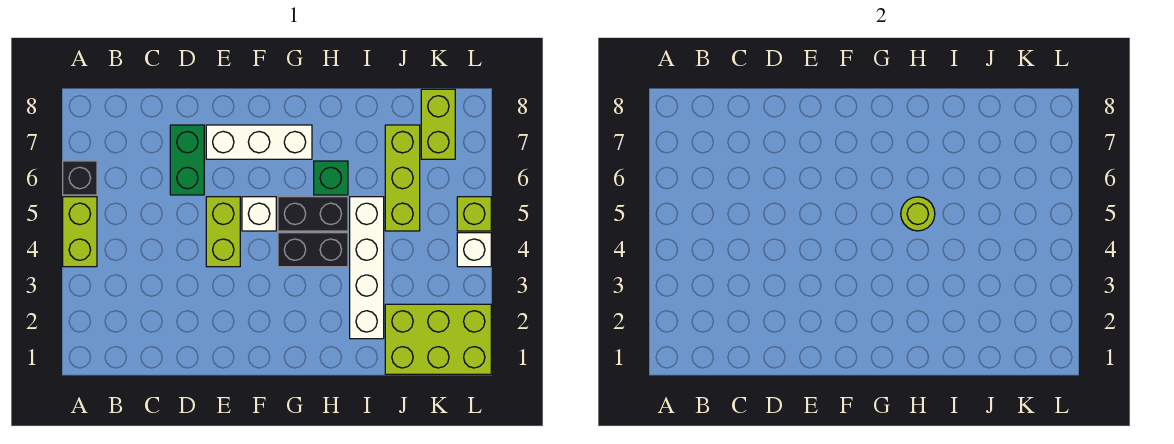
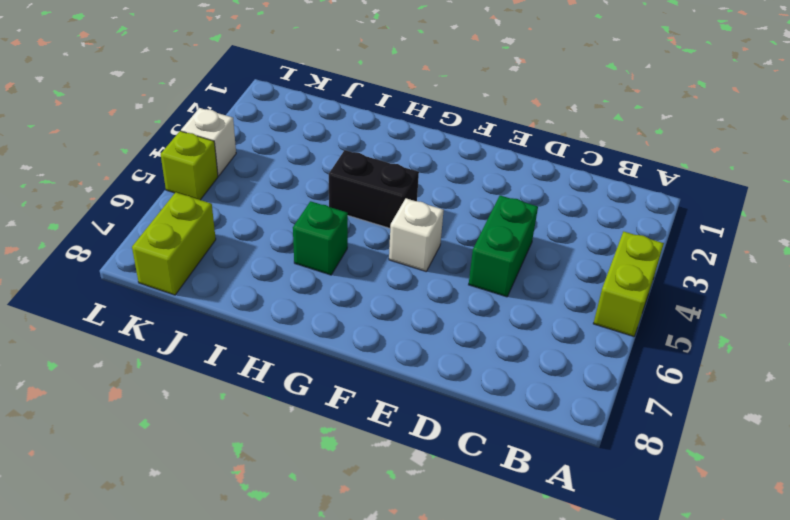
green 1x2 brick [469,196,538,297] -> green 1x2 brick moved to [170,125,204,195]
none -> black 1x1 brick [63,161,97,195]
none -> lime 1x2 brick [206,197,240,267]
none -> white 1x3 brick [206,125,312,159]

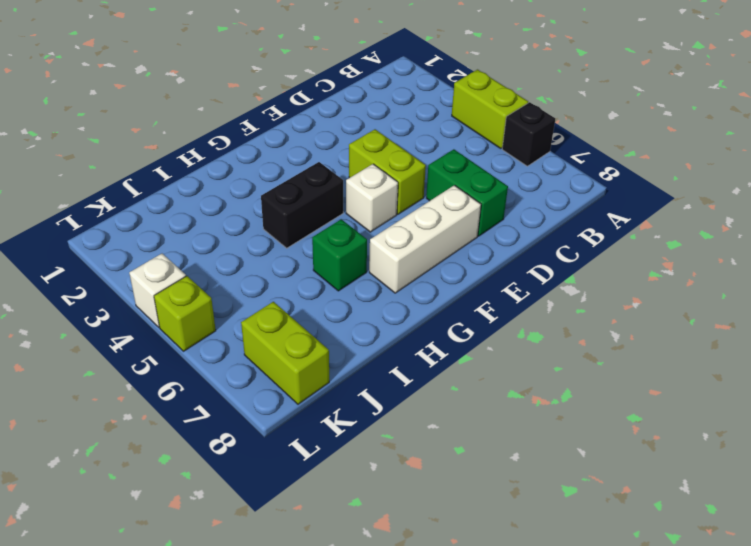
none -> black 1x2 brick [278,197,348,231]
none -> white 1x4 brick [350,197,384,339]
none -> lime 2x3 brick [385,304,491,374]

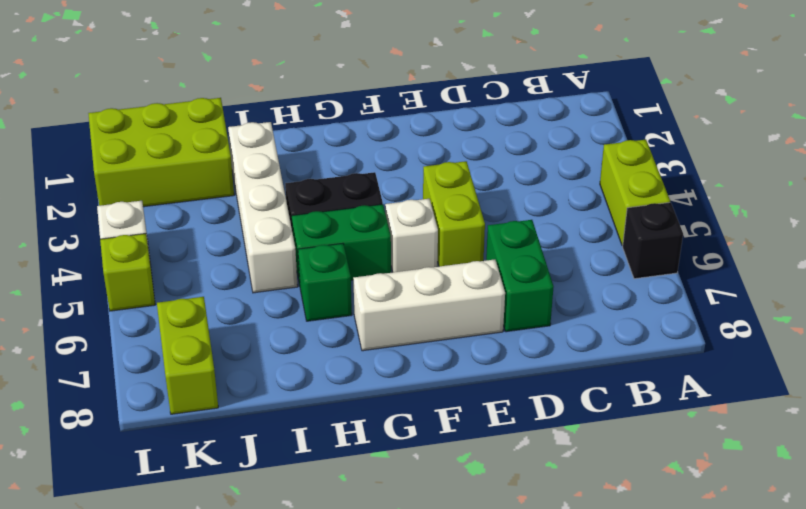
green 1x2 brick [292,204,391,285] -> black 1x2 brick [278,197,348,231]
none -> lime 1x3 brick [385,125,420,231]
none -> lime 1x1 round brick [901,197,935,231]

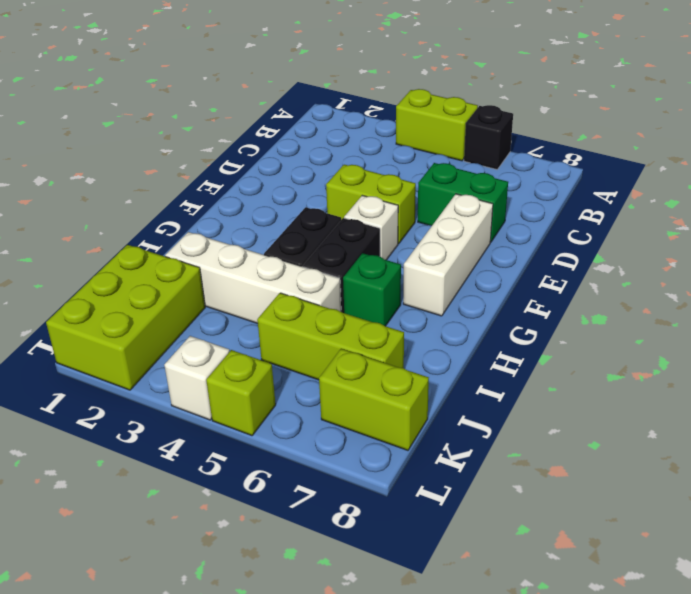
none -> lime 1x1 round brick [901,197,935,231]

